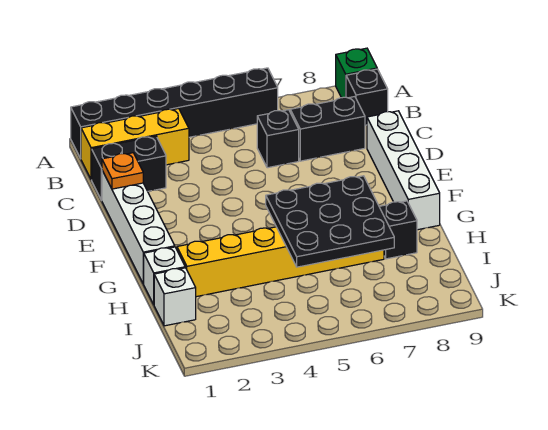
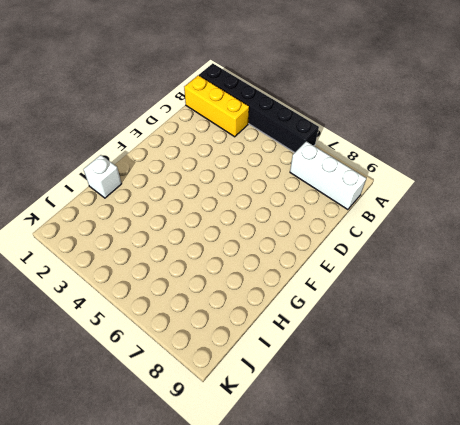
white 1x3 brick [290,141,366,210] -> black 1x1 brick [346,69,388,125]
none -> green 1x1 brick [336,48,377,98]
none -> black 1x2 brick [92,136,166,200]
none -> black 1x1 brick [257,110,299,168]

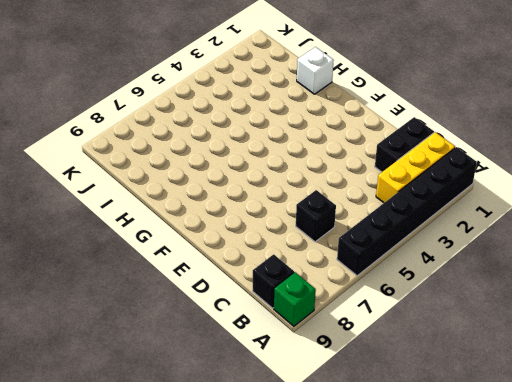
none -> black 1x2 brick [290,97,365,161]
none -> white 1x4 brick [102,171,175,284]
none -> white 1x4 brick [367,111,440,230]

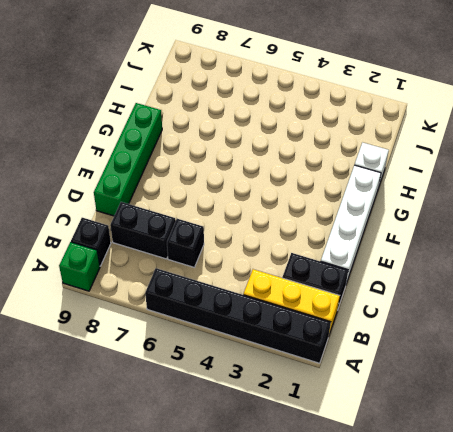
green 1x4 brick [94,103,162,216] -> white 1x4 brick [367,111,440,230]
none -> yellow 1x6 brick [177,227,384,297]
none -> black 1x1 brick [379,201,417,259]
none -> white 1x1 brick [154,268,196,326]

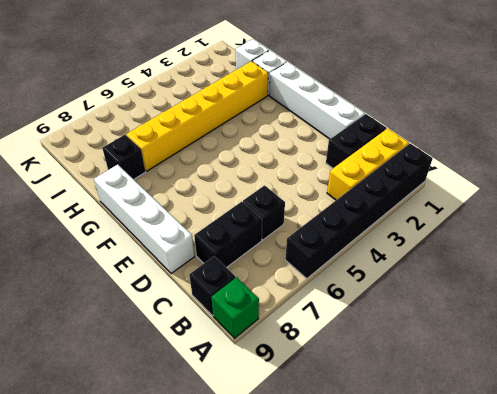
none -> orange 1x1 plate [102,153,143,189]
none -> black 3x3 plate [266,176,394,267]

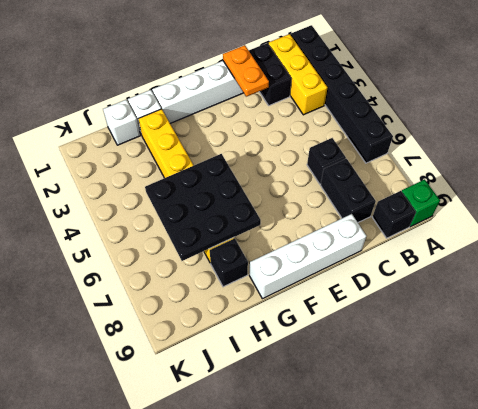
orange 1x2 plate [223,45,269,97] -> orange 1x1 plate [102,153,143,189]

